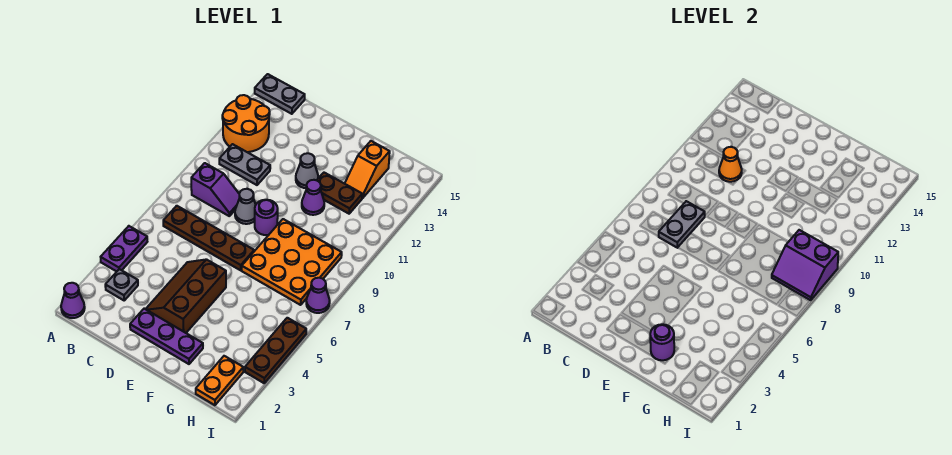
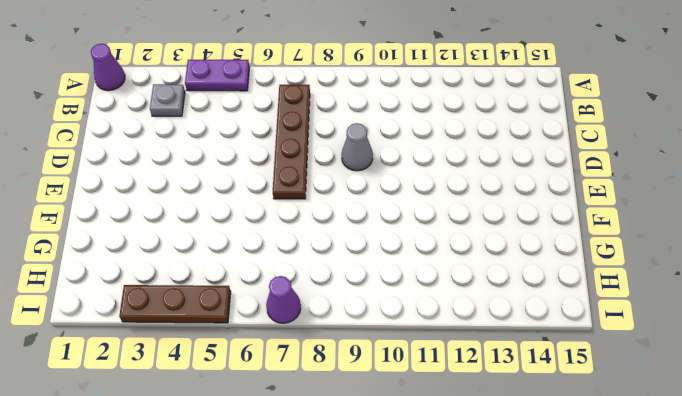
none -> orange 2x2 round brick [222,95,270,152]
none -> grey 1x2 plate [255,74,305,114]
none -> purple 1x2 slope [191,163,239,216]

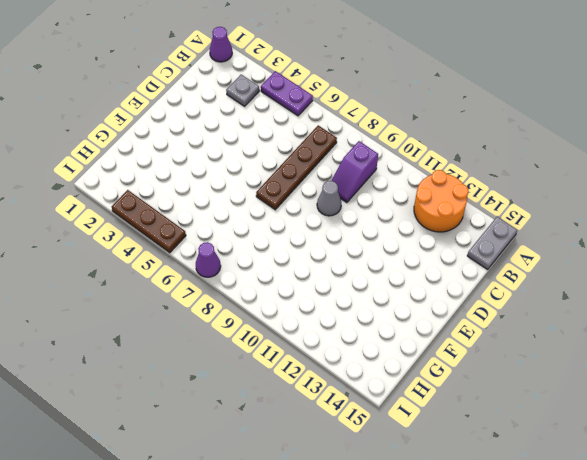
none -> grey 1x2 plate [219,144,270,185]
none -> purple 1x3 plate [130,309,203,364]
none -> brown 2x3 slope [146,259,226,333]

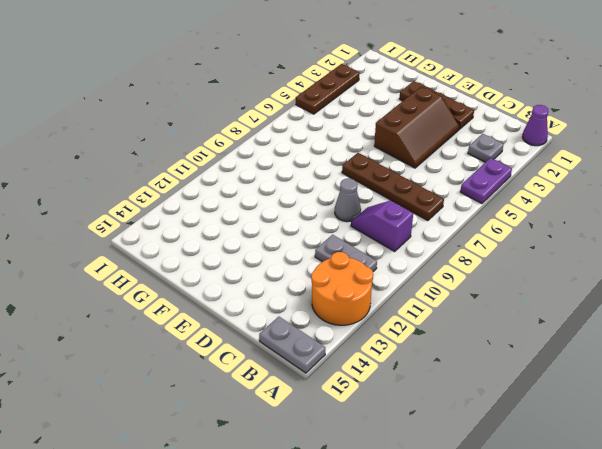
brown 1x3 plate [399,81,474,129] -> purple 1x3 plate [130,309,203,364]
none -> purple 1x1 round brick [255,200,278,235]
none -> grey 1x1 cone [296,153,318,188]
none -> orange 3x3 plate [242,219,342,305]

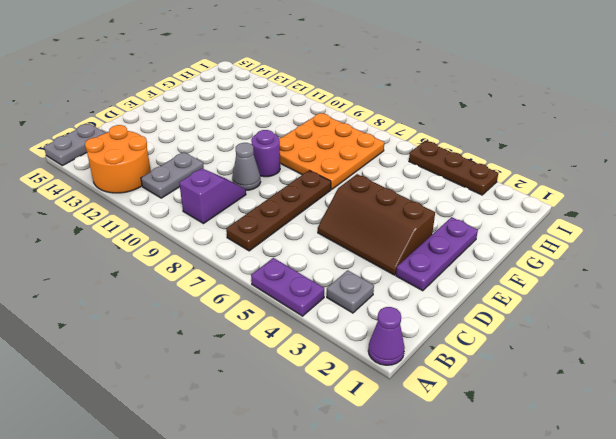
none -> grey 1x1 cone [296,153,318,188]
none -> purple 1x1 cone [302,180,324,215]
none -> brown 1x2 plate [317,173,362,214]

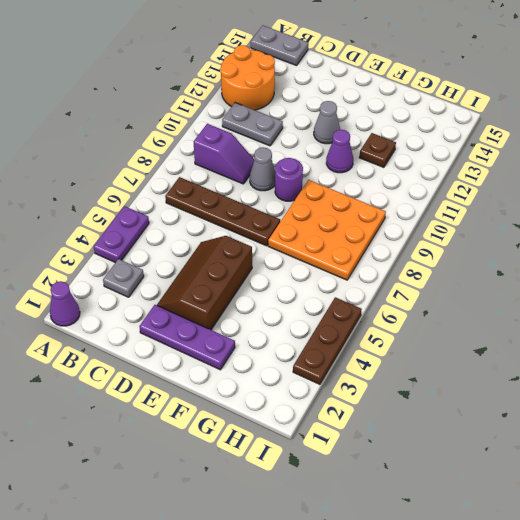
brown 1x1 plate [359,133,396,167] -> brown 1x2 plate [317,173,362,214]
none -> orange 1x2 slope [345,141,390,198]
none -> orange 1x2 plate [196,356,243,405]
none -> purple 1x1 cone [306,278,330,313]

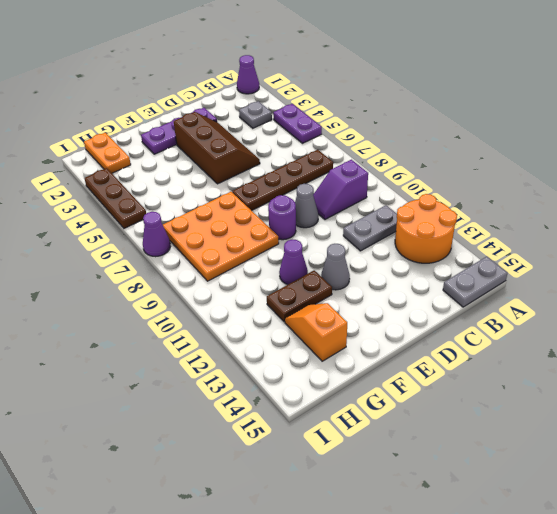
none -> grey 1x2 plate [659,201,705,248]
none -> orange 1x1 cone [719,147,742,182]
none -> purple 1x1 round brick [650,324,674,360]

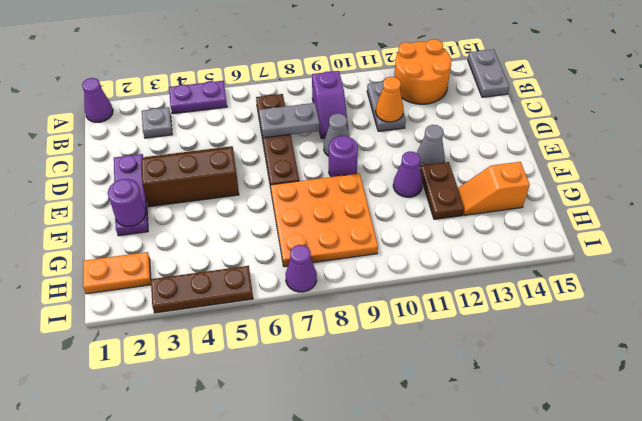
none -> purple 2x2 slope [772,230,838,300]

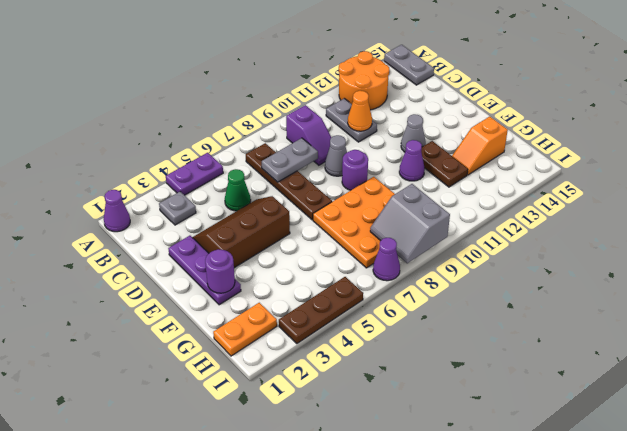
green 1x1 cone [225,169,251,211] -> none
grey 2x2 slope [370,184,450,263] -> purple 2x2 slope [772,230,838,300]

